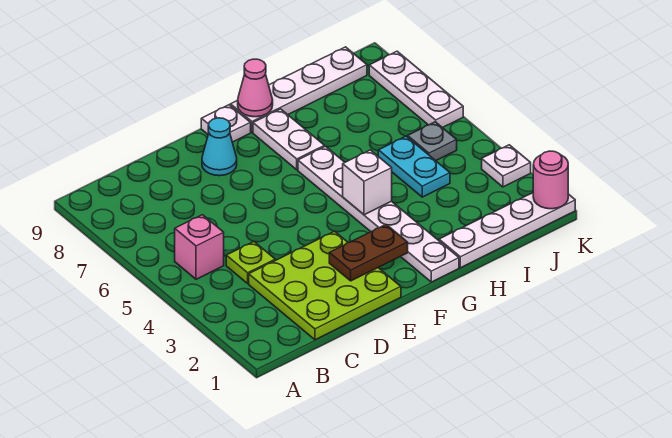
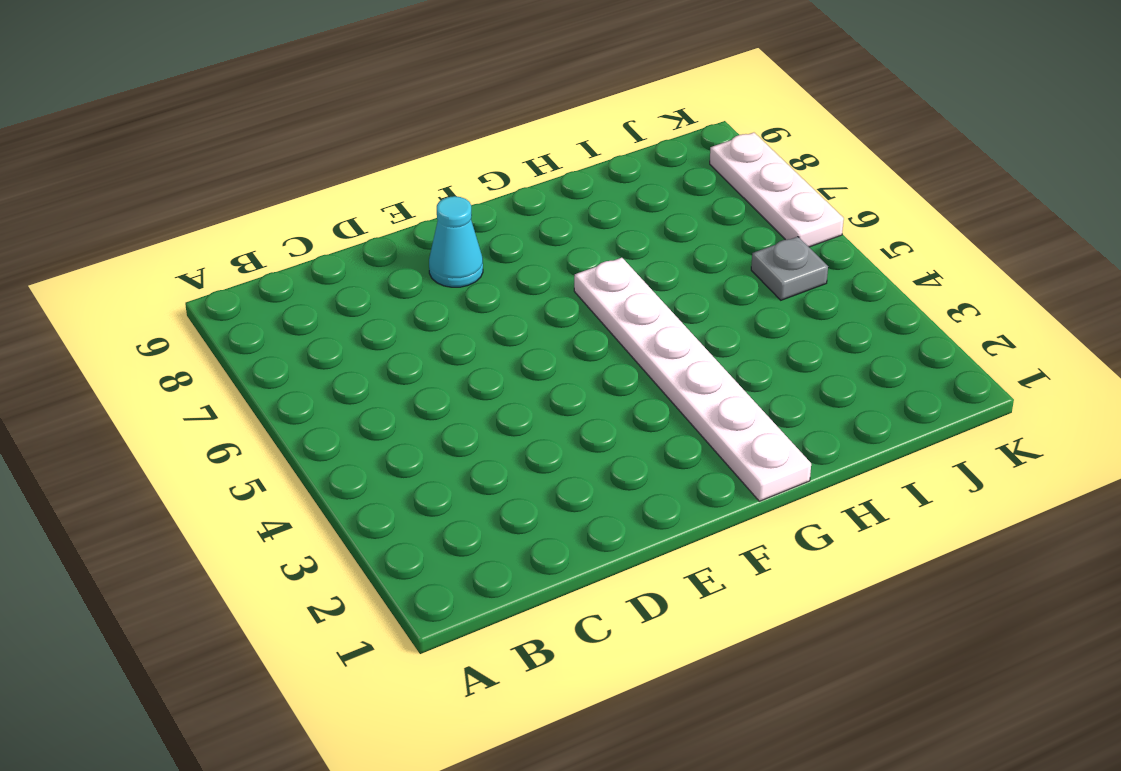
none -> pink 1x1 brick [175,215,224,279]
none -> lime 3x3 plate [249,231,401,340]
none -> lime 1x1 plate [226,241,275,283]

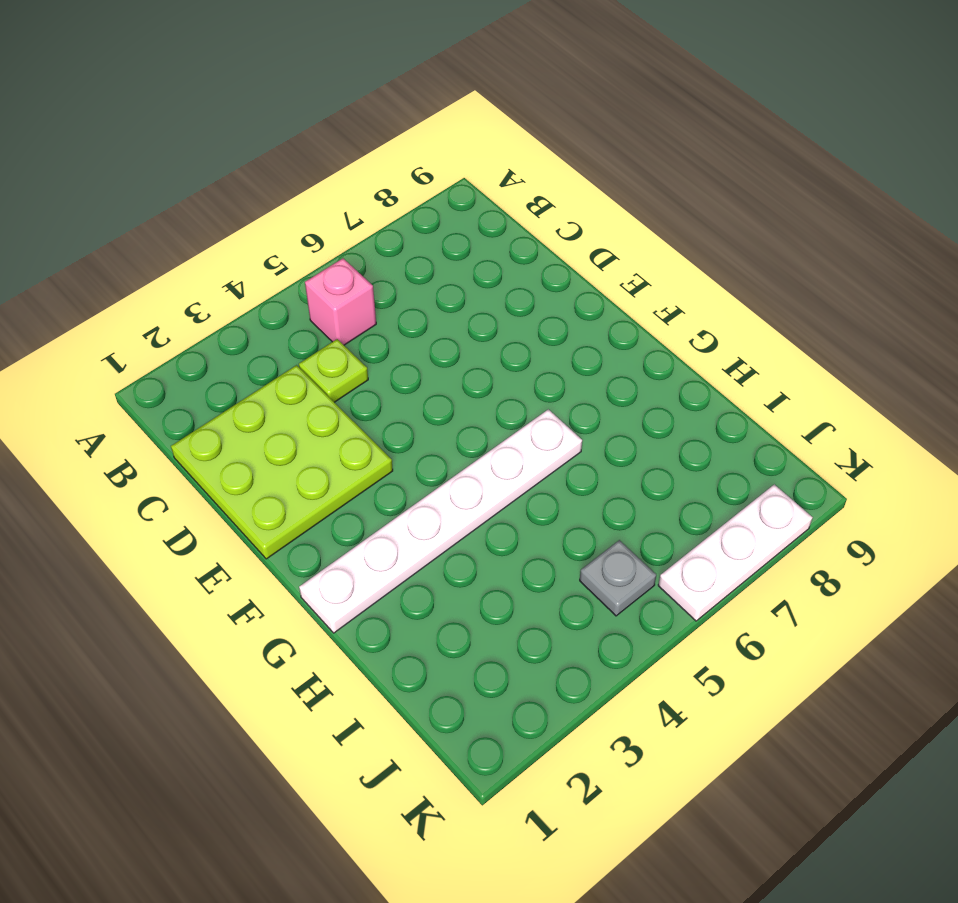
none -> cyan 1x1 cone [202,118,237,176]
none -> white 1x1 plate [201,105,251,142]
none -> white 1x2 plate [253,109,325,170]

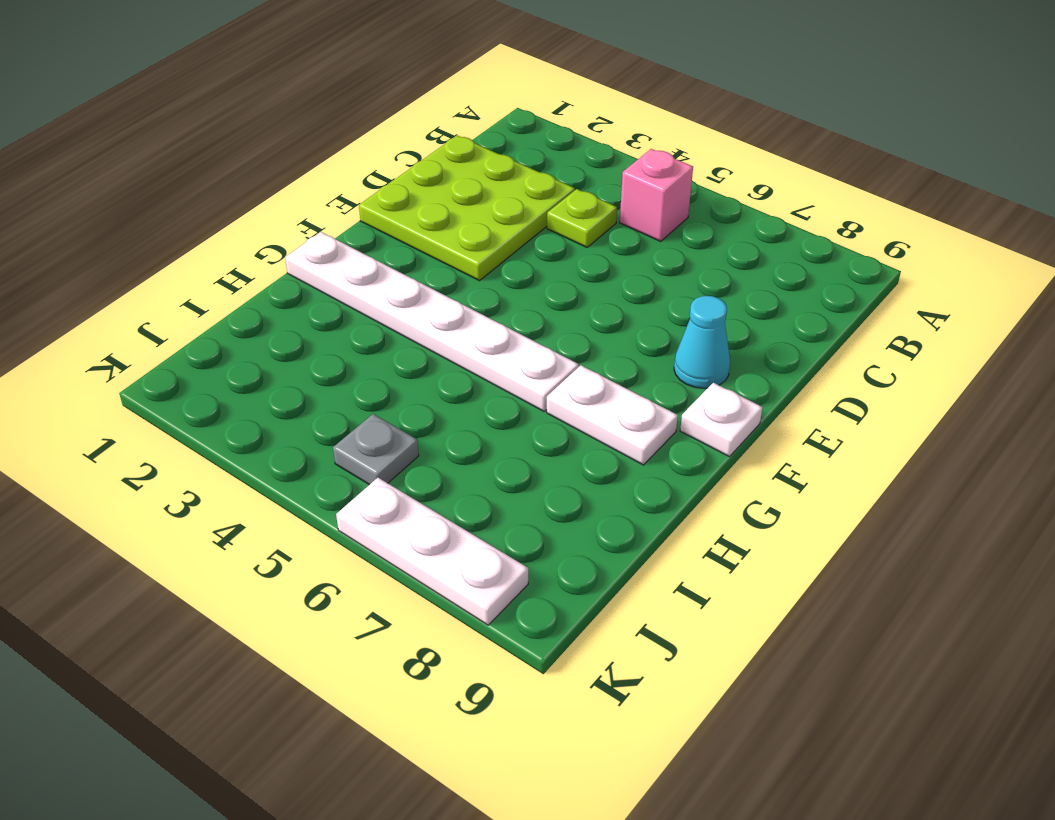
none -> white 1x4 plate [231,47,367,132]
none -> white 1x4 plate [439,193,575,268]
none -> cyan 1x2 plate [378,136,450,197]

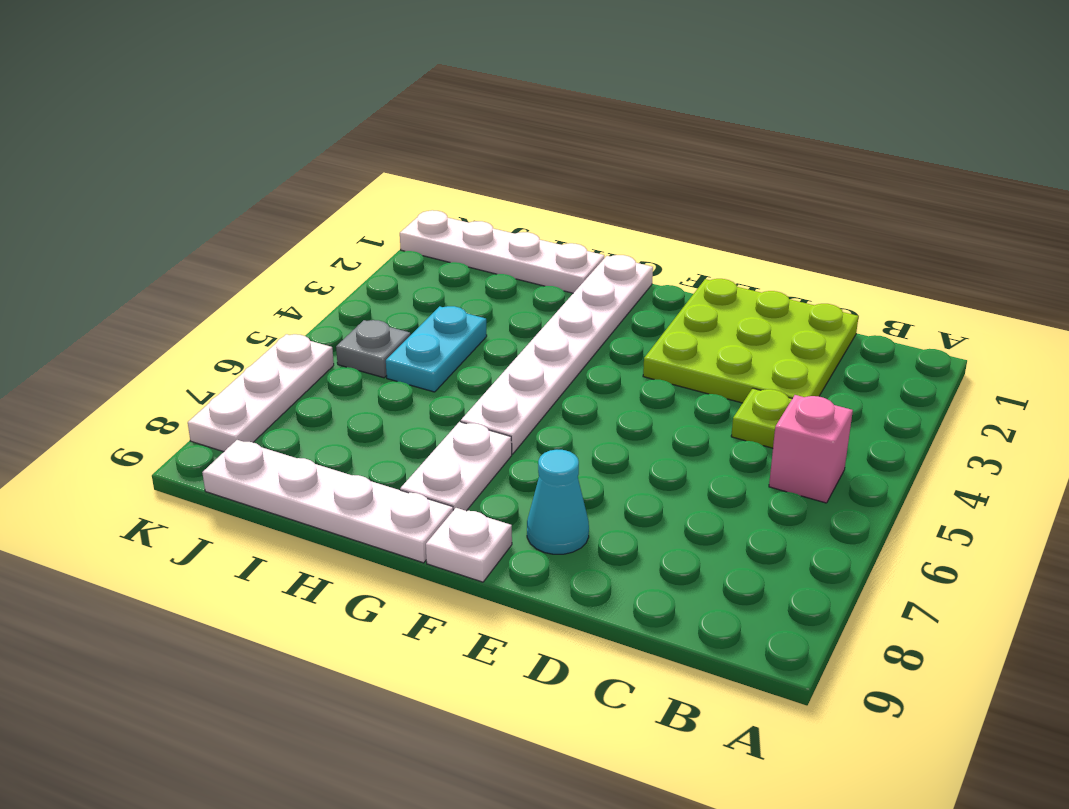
none -> white 1x1 plate [482,145,531,187]
none -> brown 1x2 plate [329,225,408,281]
none -> white 1x1 brick [343,150,392,215]

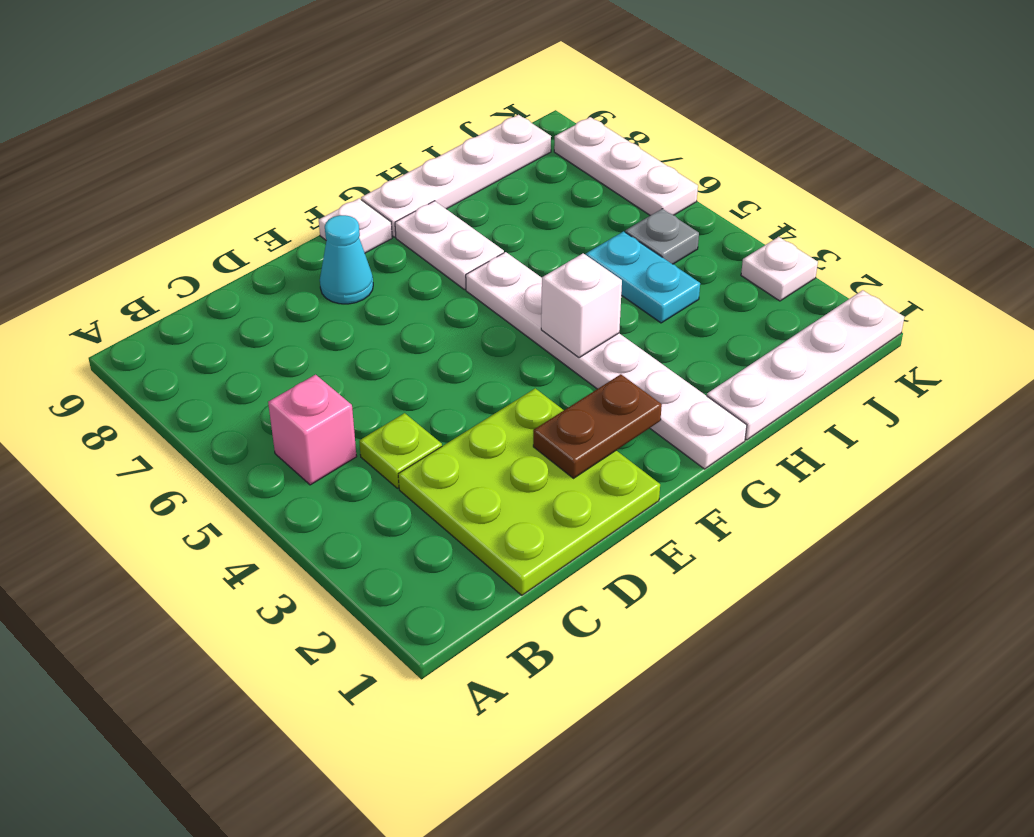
none -> pink 1x1 cone [238,59,273,117]
none -> pink 1x1 round brick [533,151,568,209]

